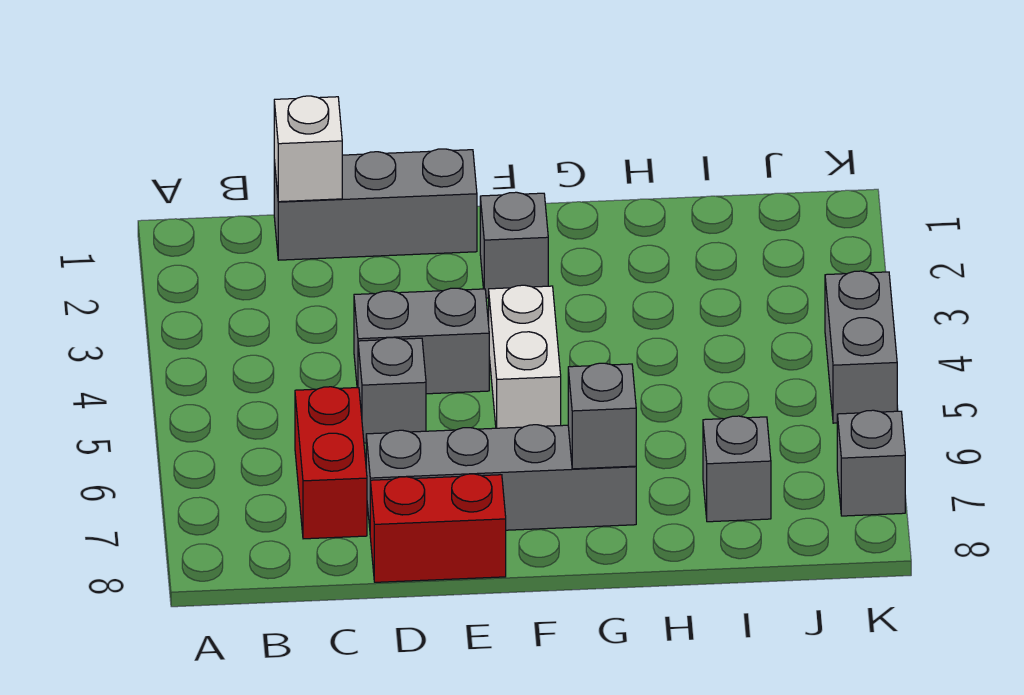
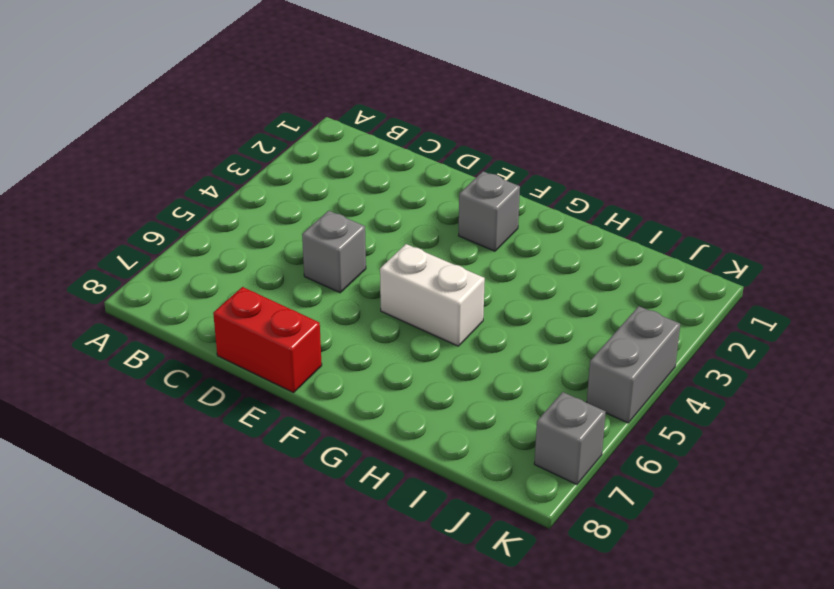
white 1x2 brick [380,244,485,346] -> white 1x2 brick turned to [489,285,561,428]
none -> grey 1x3 brick [274,149,477,260]
none -> red 1x2 brick [295,387,367,539]
none -> grey 1x2 brick [354,288,489,394]

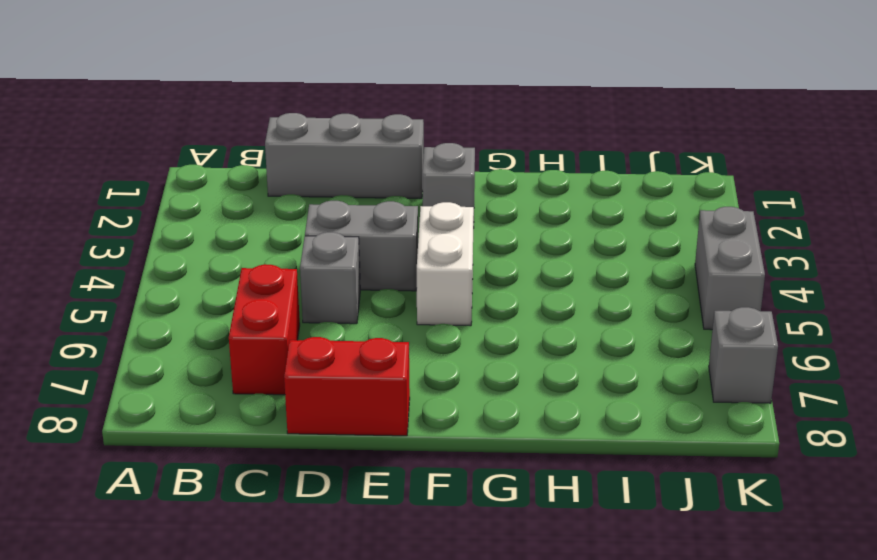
none -> grey 1x4 brick [366,425,636,530]
none -> grey 1x1 brick [703,416,771,522]
none -> white 1x1 brick [274,96,342,202]

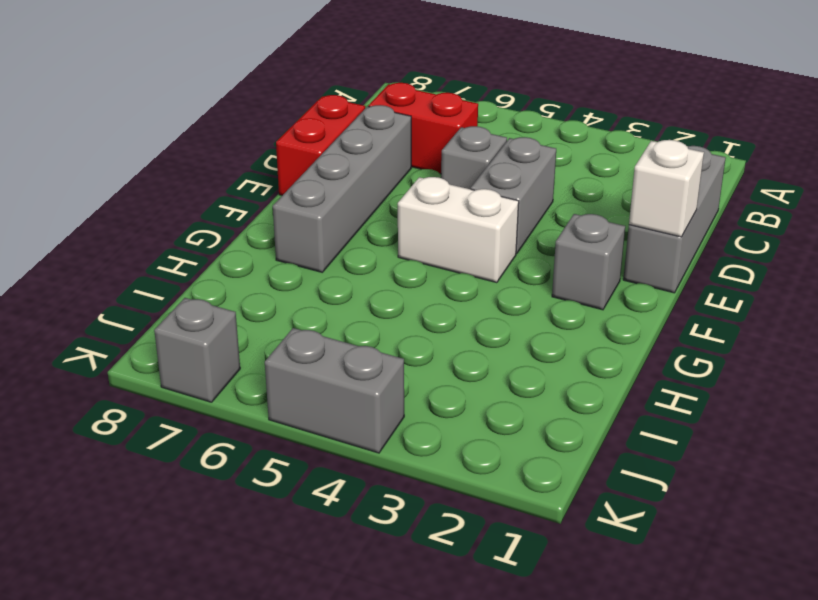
white 1x1 brick [629,140,704,237] -> white 1x1 brick moved to [274,96,342,202]
none -> grey 1x1 brick [703,416,771,522]
none -> grey 1x1 brick [568,363,636,469]

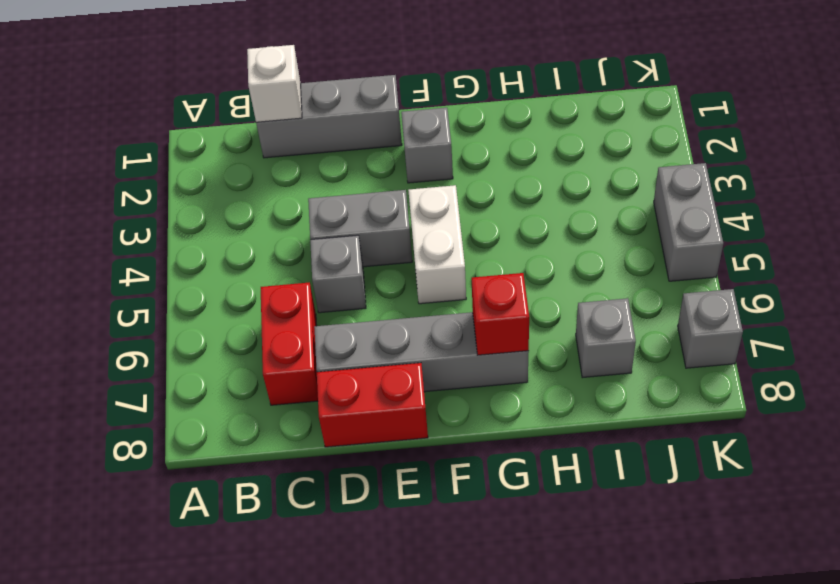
red 1x1 brick [472,273,529,355] -> grey 1x1 brick [568,363,636,469]

